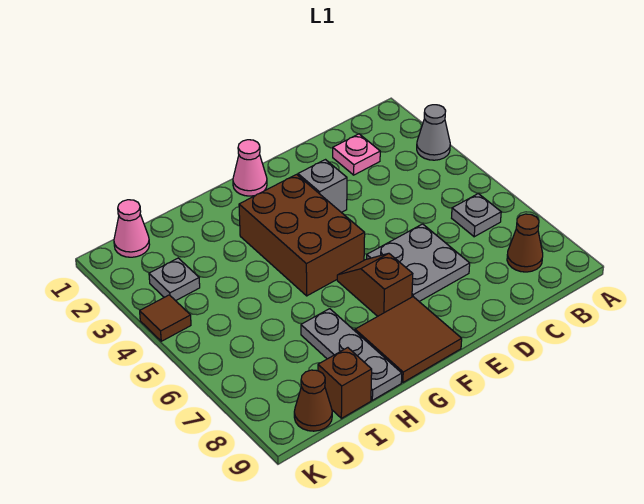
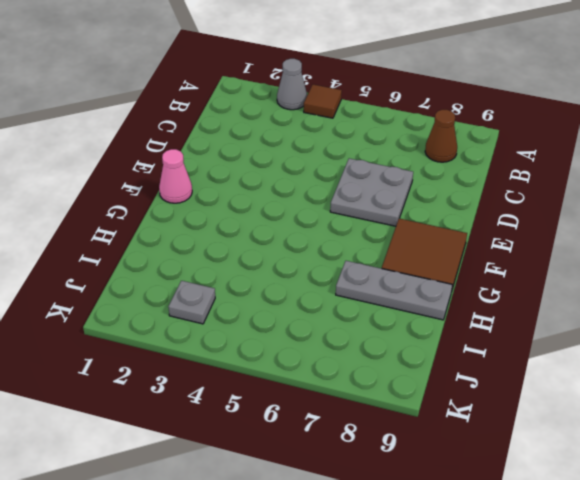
brown 1x1 tile [304,85,342,118] -> brown 1x1 tile moved to [140,295,191,341]
none -> grey 1x1 plate [452,194,501,237]
none -> pink 1x1 plate [333,134,380,175]
none -> grey 1x1 brick [298,160,347,213]

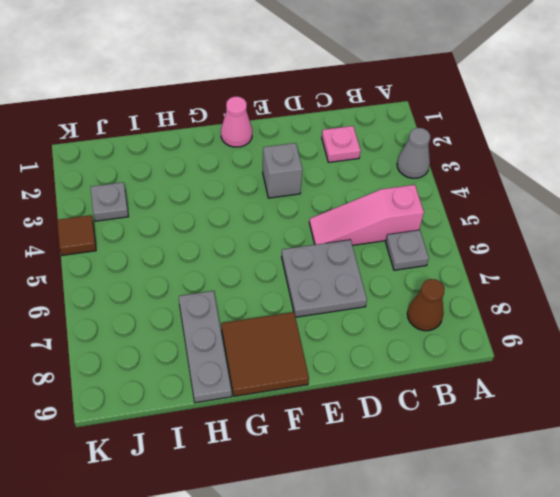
pink 1x3 slope [309,185,424,245] -> none
none -> brown 2x3 brick [239,174,365,296]
none -> brown 1x2 slope [337,253,413,316]
none -> brown 1x1 brick [318,348,372,418]

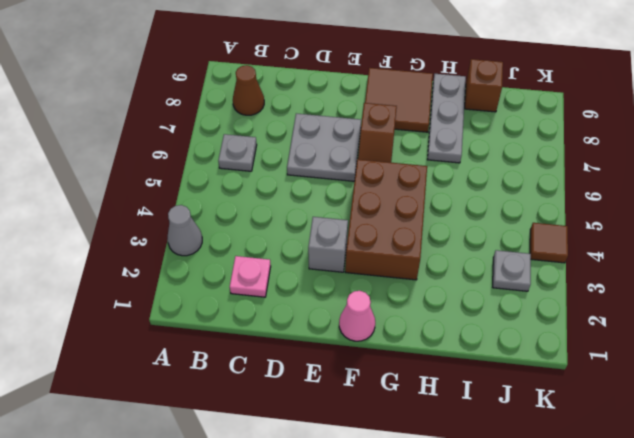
none -> pink 1x1 cone [114,200,150,257]
none -> brown 1x1 cone [294,370,332,431]

